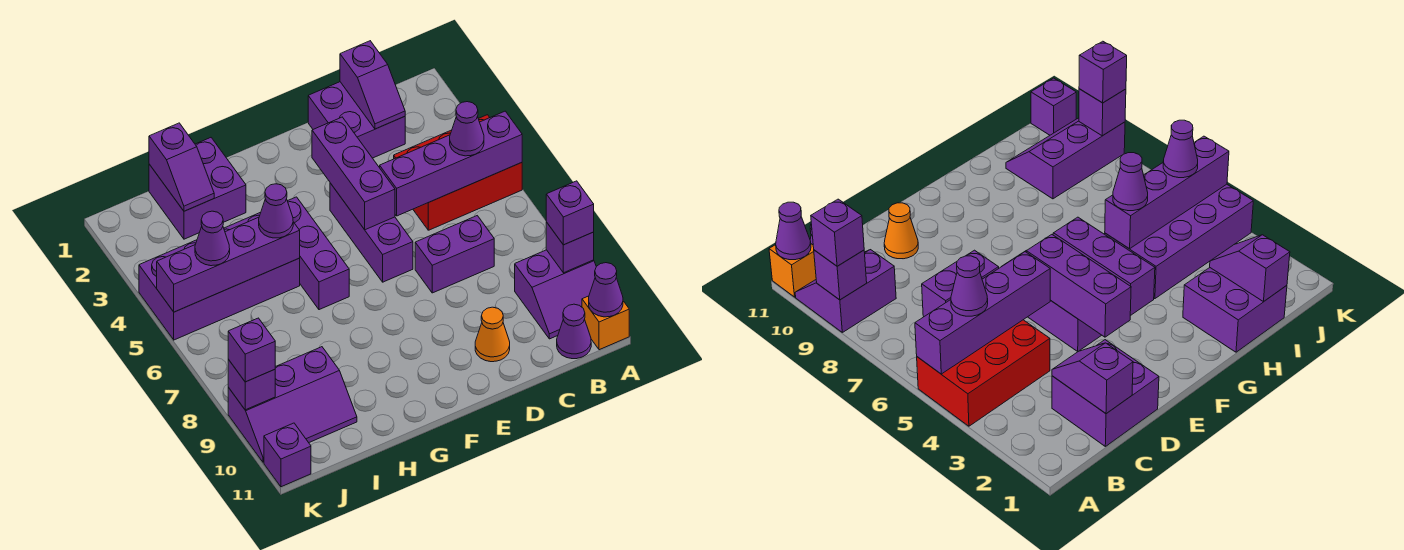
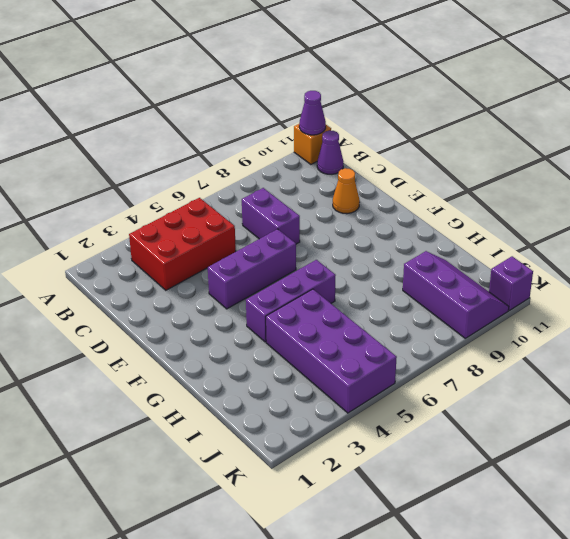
red 2x3 brick [129,198,236,290] -> red 2x3 brick turned to [394,115,522,230]
none -> purple 2x2 slope [515,250,596,339]
none -> purple 2x2 brick [308,82,405,158]
none -> purple 2x2 brick [149,138,246,239]

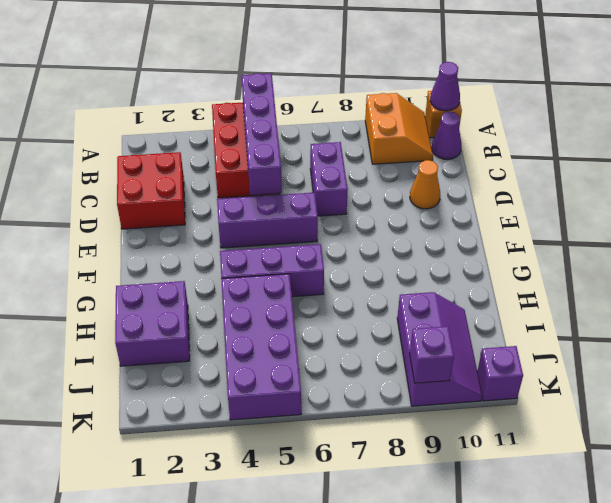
orange 2x2 slope [365,93,433,164] -> purple 2x2 slope [515,250,596,339]
red 2x2 brick [117,152,185,229] -> purple 2x2 brick [308,82,405,158]
none -> purple 1x1 brick [546,222,594,273]
none -> purple 1x2 slope [340,41,405,129]
none -> purple 1x3 brick [312,117,395,230]

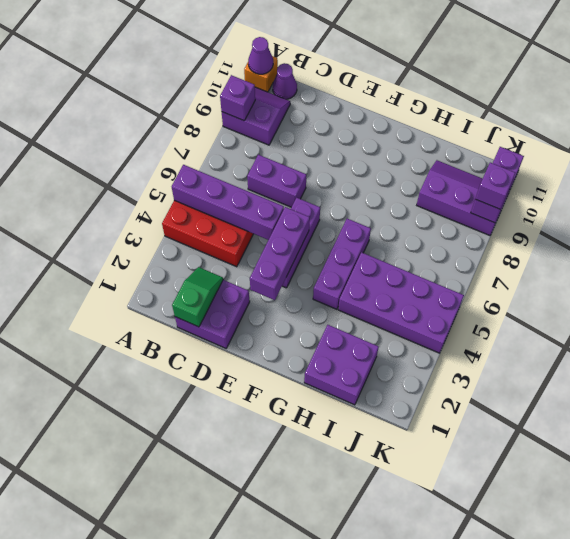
green 1x2 slope [172,267,223,327] -> purple 1x2 slope [340,41,405,129]
none -> orange 1x1 cone [475,307,510,362]
none -> purple 1x4 brick [157,217,300,312]
none -> purple 1x2 slope [149,123,214,211]

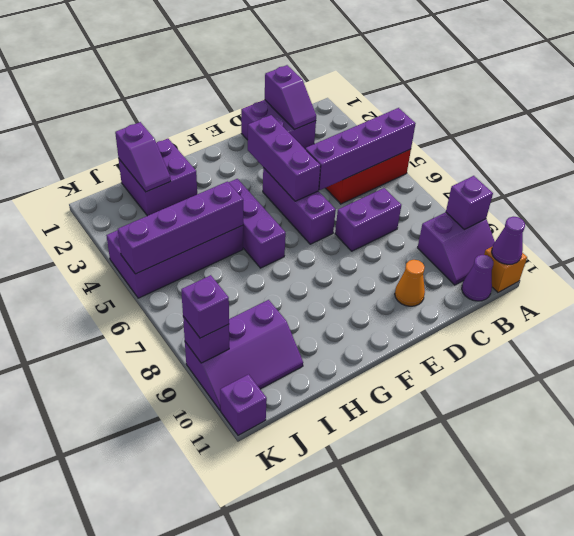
none -> purple 1x1 brick [546,181,594,245]
none -> purple 1x1 cone [450,102,484,156]
none -> purple 1x1 cone [259,184,293,238]

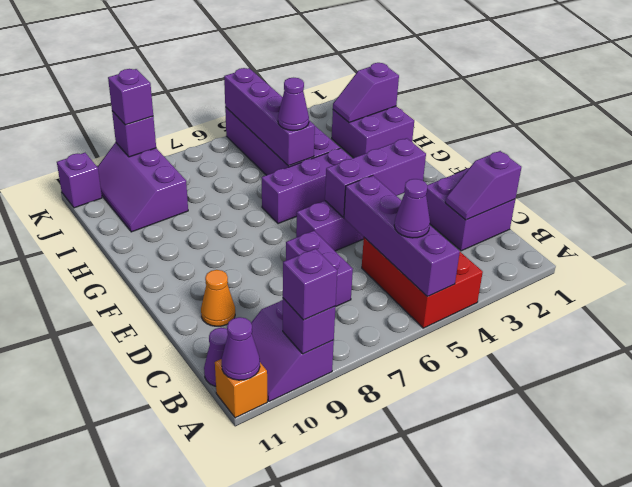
none -> purple 1x1 cone [195,211,230,266]

